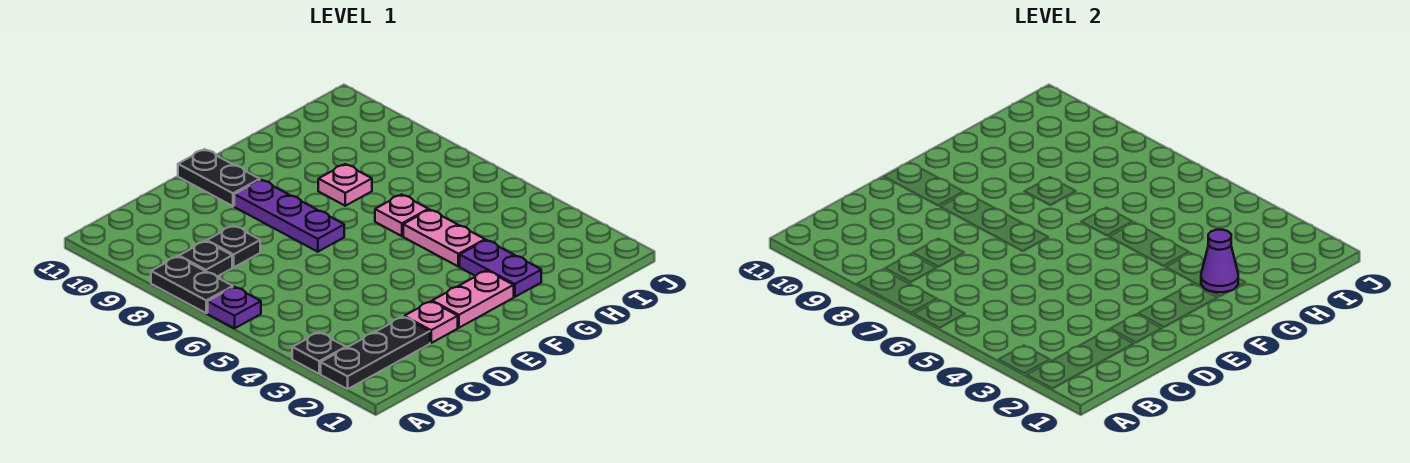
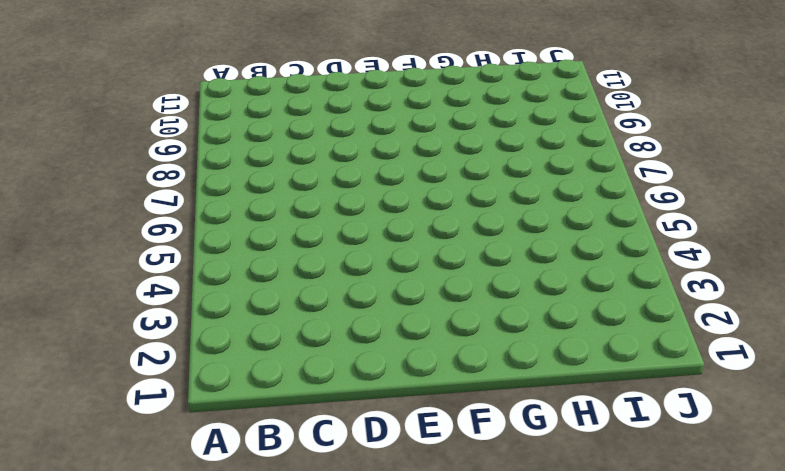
none -> black 1x3 plate [321,317,430,389]
none -> black 1x1 plate [292,332,346,374]
none -> purple 1x1 plate [208,287,261,328]

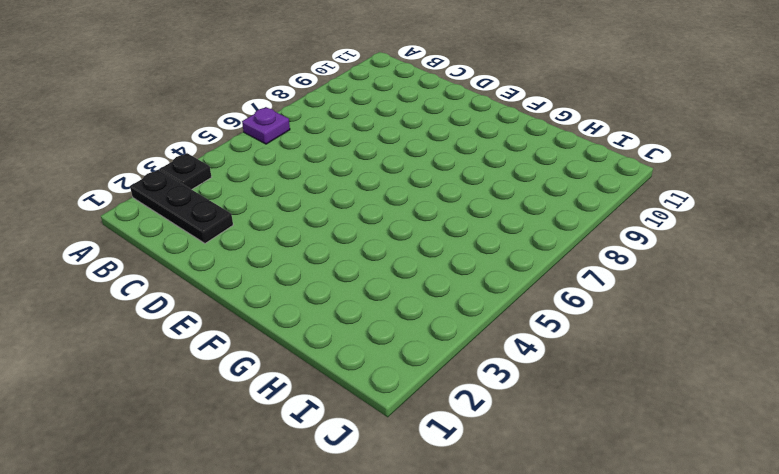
none -> black 1x2 plate [151,256,233,313]
none -> black 1x1 plate [179,241,232,276]
none -> black 1x1 plate [207,226,260,267]

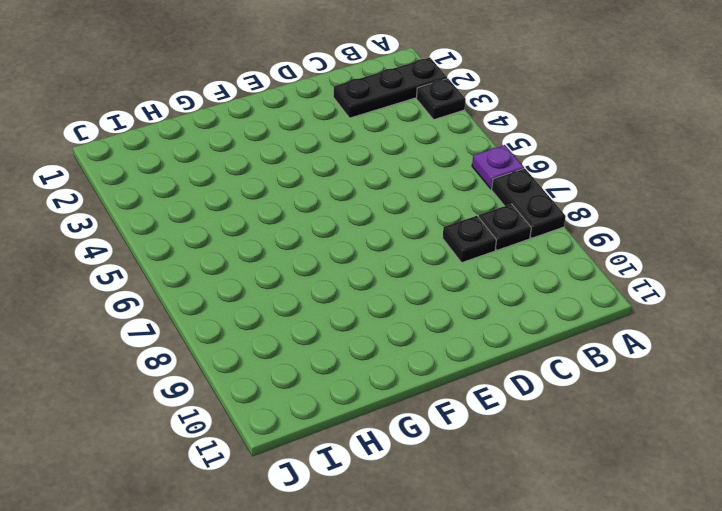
none -> pink 1x1 plate [404,301,458,343]
none -> pink 1x2 plate [432,271,514,328]
none -> purple 1x3 plate [234,180,344,252]

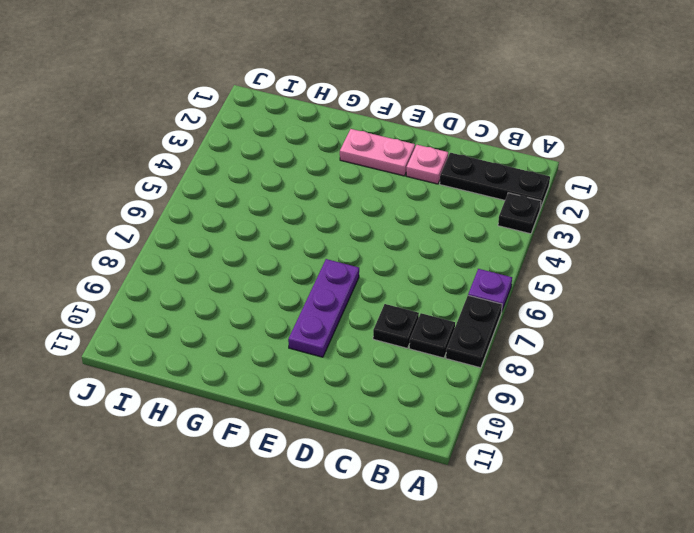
none -> black 1x2 plate [178,149,260,206]
none -> purple 1x2 plate [460,240,541,297]
none -> pink 1x2 plate [403,210,485,266]

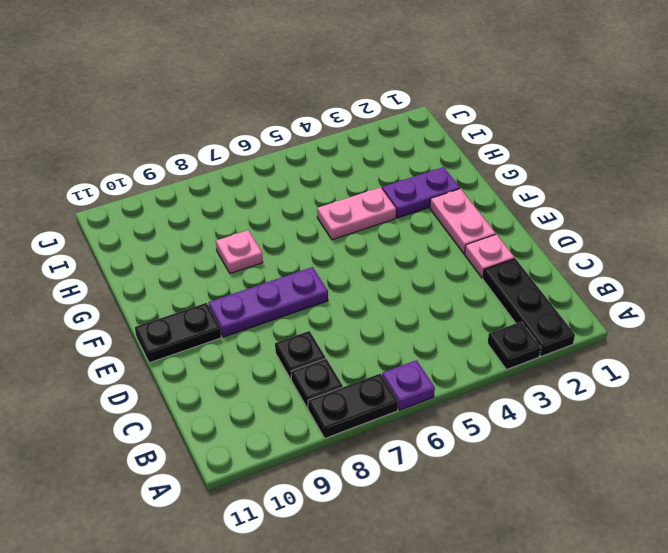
none -> pink 1x1 plate [375,194,428,236]
none -> purple 1x1 cone [1201,230,1238,292]

